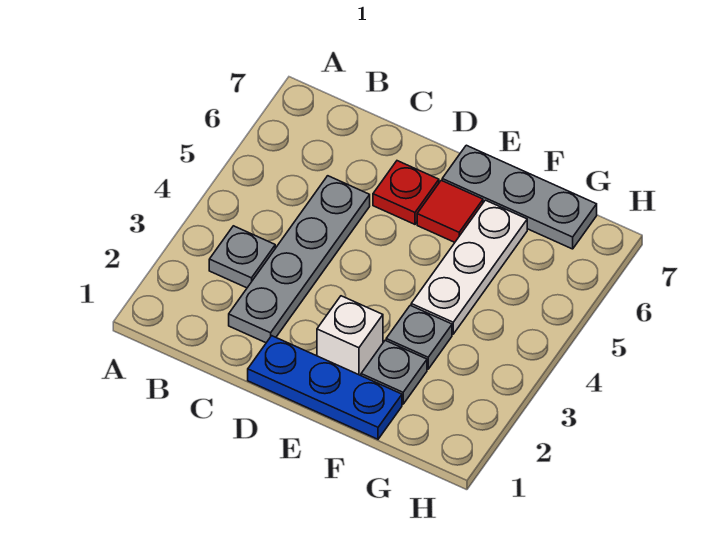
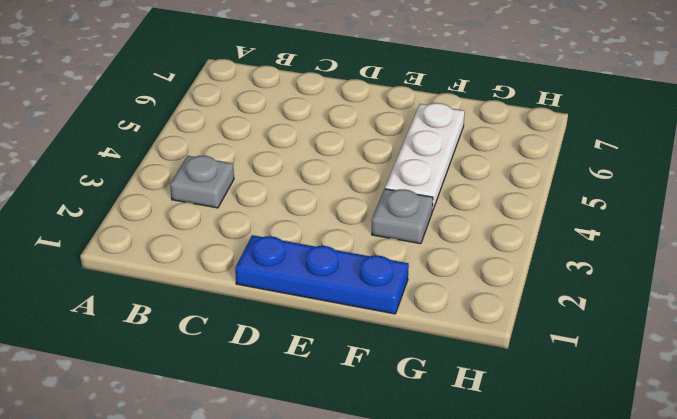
none -> grey 1x4 plate [229,176,370,343]
none -> red 1x1 plate [373,161,439,224]

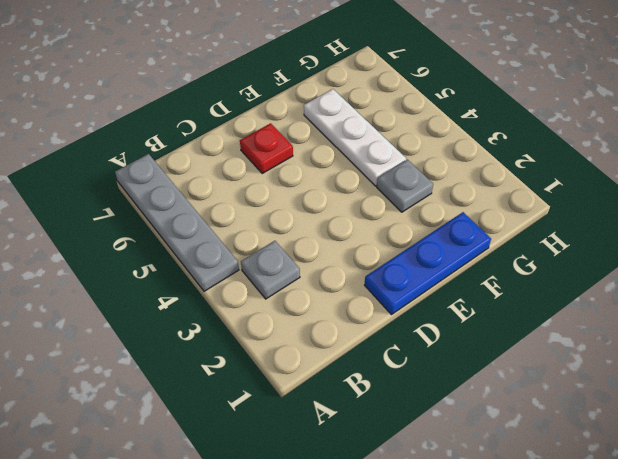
grey 1x4 plate [115,154,239,291] -> grey 1x4 plate moved to [229,176,370,343]
none -> white 1x1 brick [317,296,383,376]
none -> red 1x1 tile [417,180,483,242]

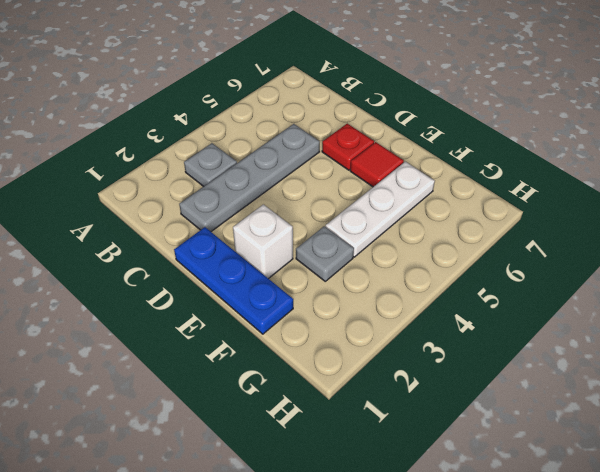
none -> grey 1x3 plate [442,145,597,249]
none -> grey 1x1 plate [361,340,427,404]

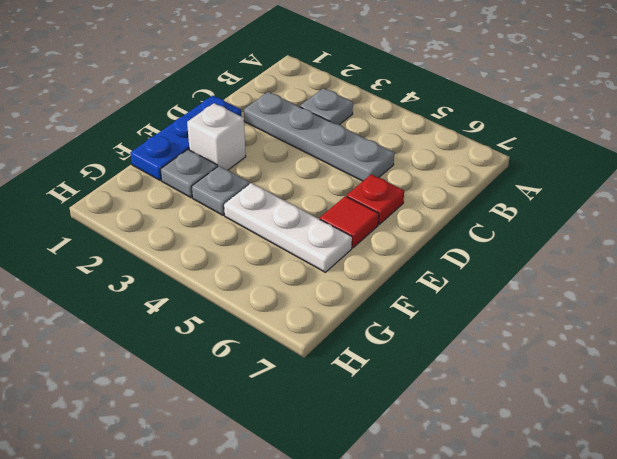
none -> grey 1x3 plate [442,145,597,249]

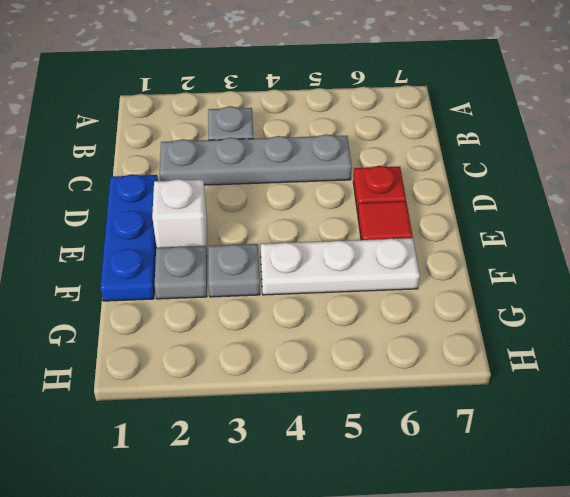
none -> grey 1x3 plate [442,145,597,249]

